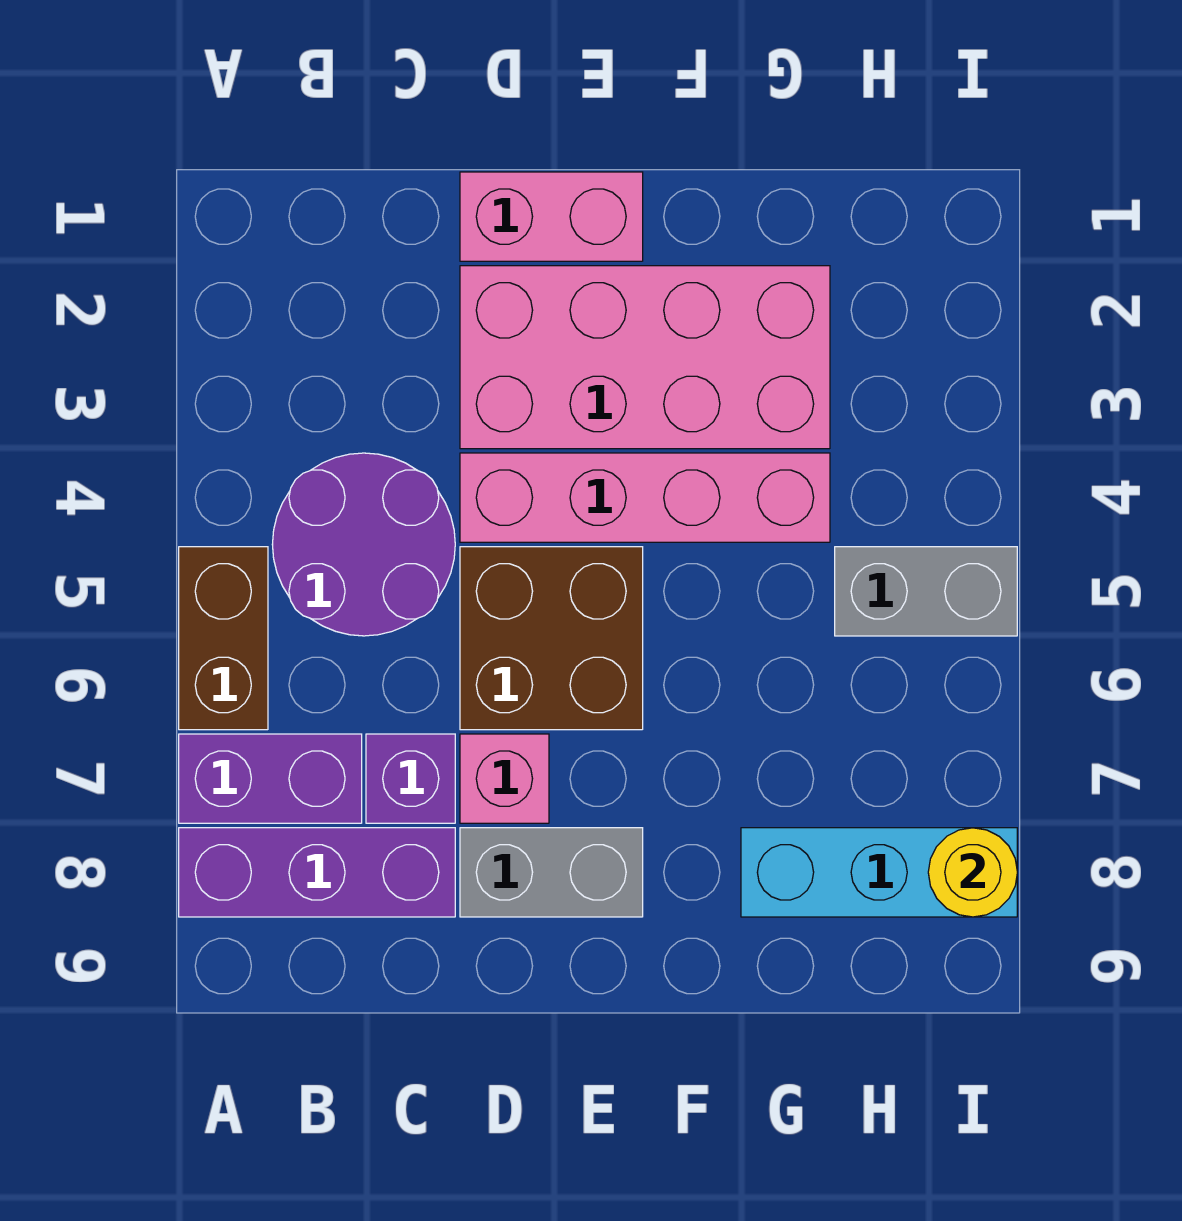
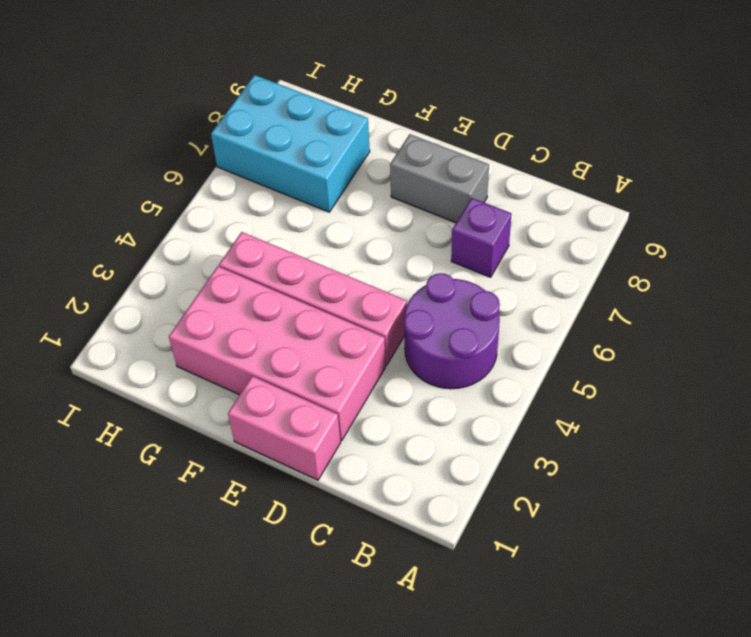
cyan 2x3 brick [211,75,370,212] -> cyan 1x3 brick [741,828,1017,917]
none -> brown 1x2 brick [179,547,268,730]
none -> purple 1x2 brick [179,734,362,823]
none -> purple 1x3 brick [179,828,455,917]

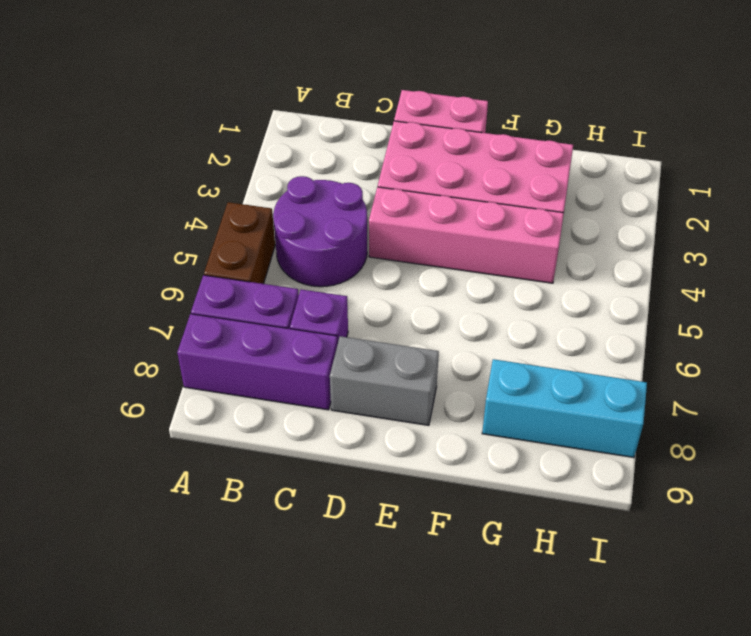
none -> brown 2x2 brick [460,547,643,730]
none -> pink 1x1 brick [460,734,549,823]
none -> grey 1x2 brick [835,547,1017,636]

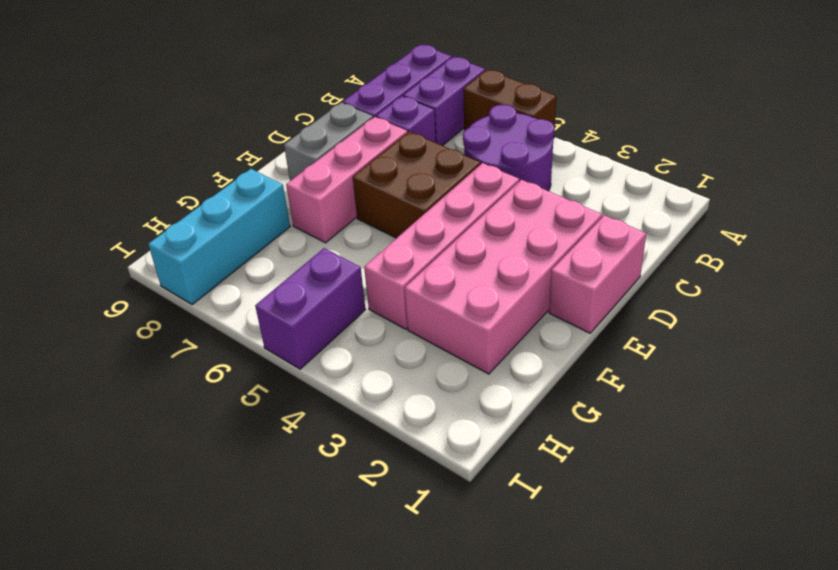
pink 1x3 brick [286,117,408,243] -> pink 1x1 brick [460,734,549,823]
purple 1x2 brick [255,248,366,369] -> grey 1x2 brick [835,547,1017,636]
none -> yellow 1x1 round brick [928,828,1017,917]

